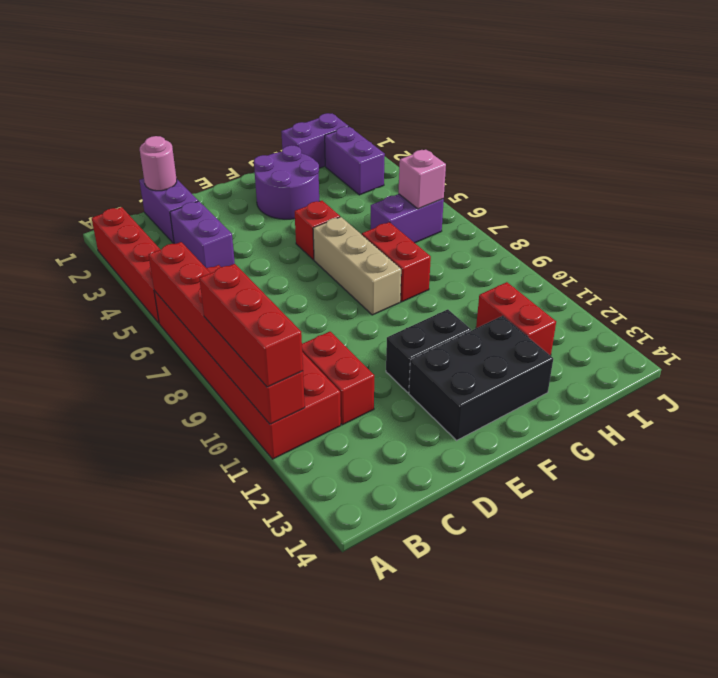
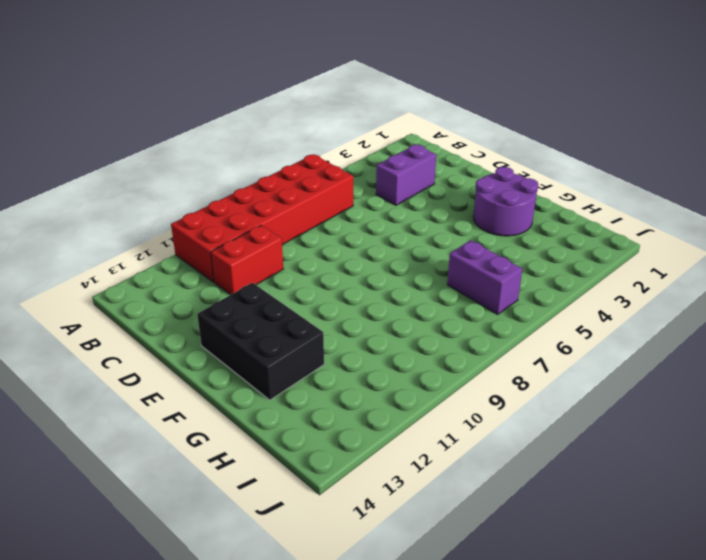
none -> red 1x4 brick [92,207,160,323]
none -> purple 1x2 brick [139,178,198,244]
none -> black 1x2 brick [386,309,471,392]

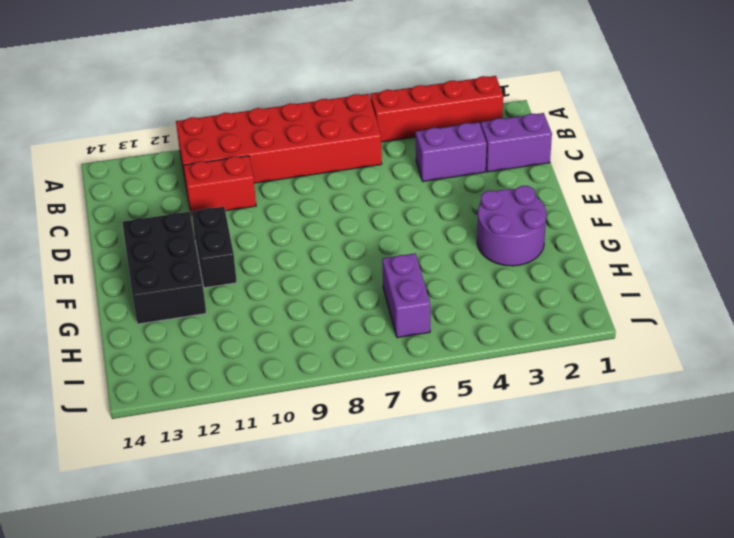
none -> red 1x1 brick [295,201,340,260]
none -> tan 1x3 brick [313,217,401,315]
none -> red 1x2 brick [362,222,431,302]

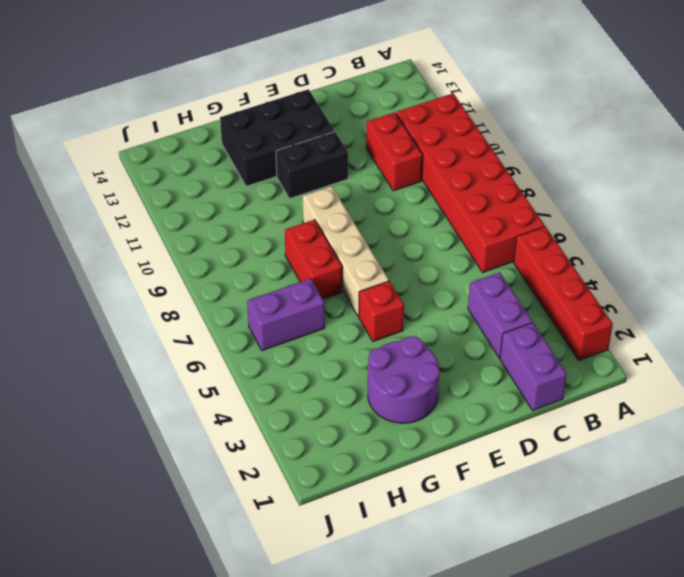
tan 1x4 brick [302,186,389,317] -> tan 1x3 brick [313,217,401,315]
none -> purple 1x2 brick [281,113,349,168]
none -> red 1x2 brick [476,282,556,356]
none -> purple 1x2 brick [325,127,385,195]

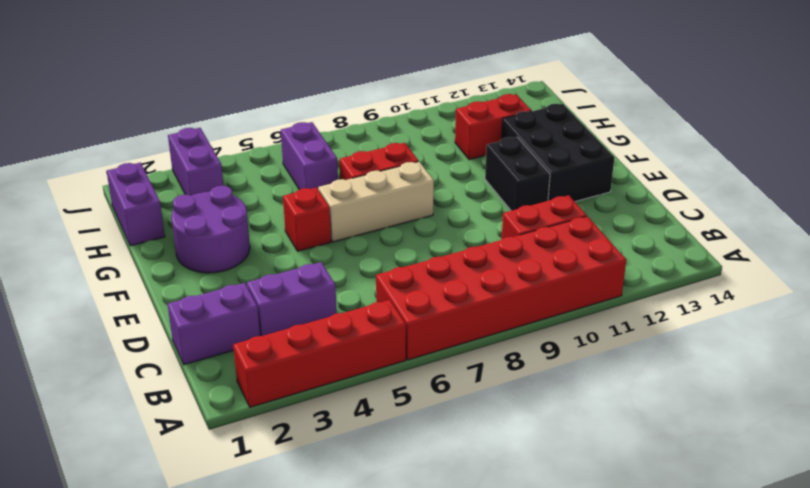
purple 1x2 brick [168,128,224,196] -> purple 1x2 brick turned to [325,127,385,195]
none -> red 1x6 brick [148,242,305,424]
none -> pink 1x1 round brick [140,136,177,191]
none -> pink 1x1 brick [399,150,446,209]

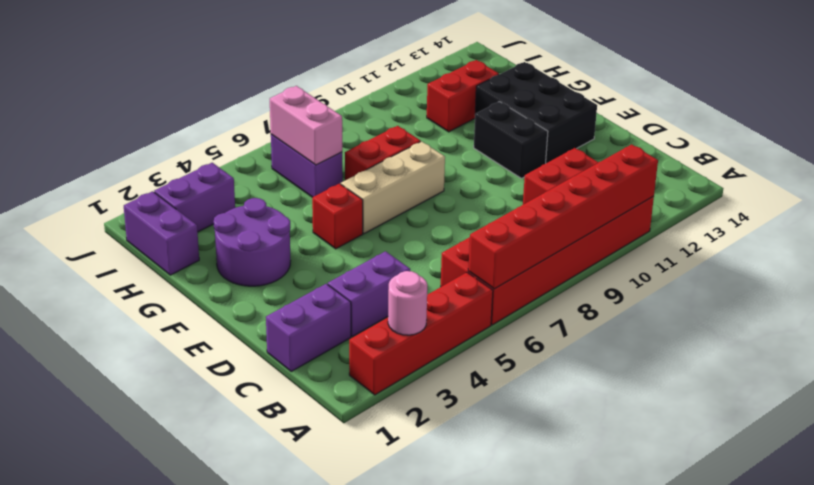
pink 1x1 round brick [388,271,428,335] -> pink 1x1 round brick moved to [140,136,177,191]
pink 1x2 brick [270,86,342,165] -> pink 1x1 brick [399,150,446,209]
none -> red 1x3 brick [199,264,303,387]

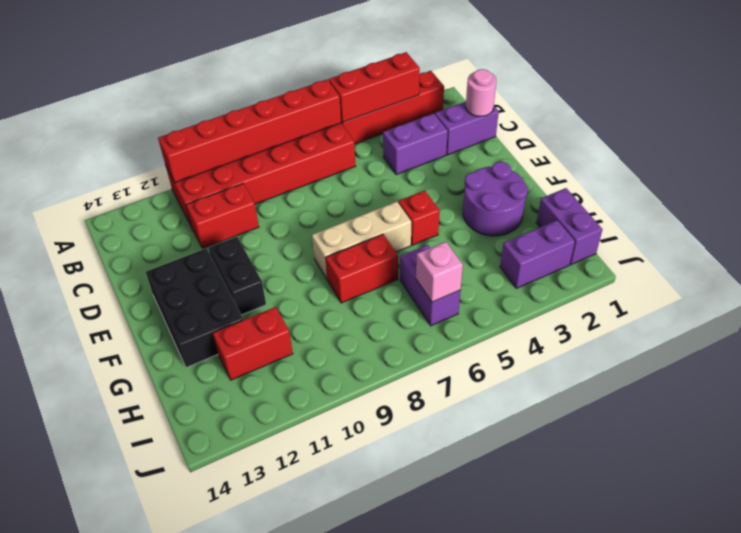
red 1x3 brick [329,52,420,122] -> red 1x3 brick moved to [199,264,303,387]

